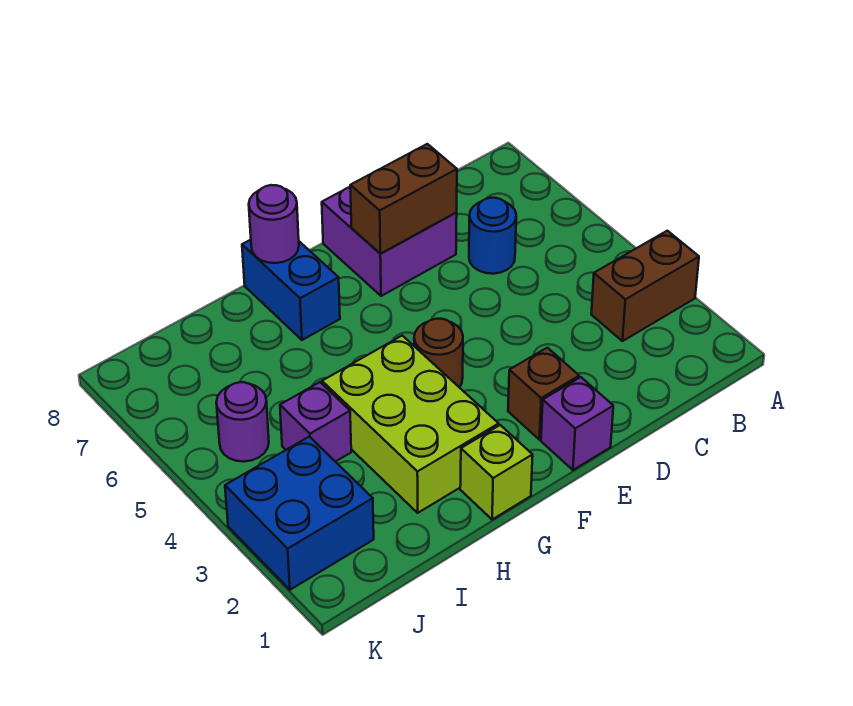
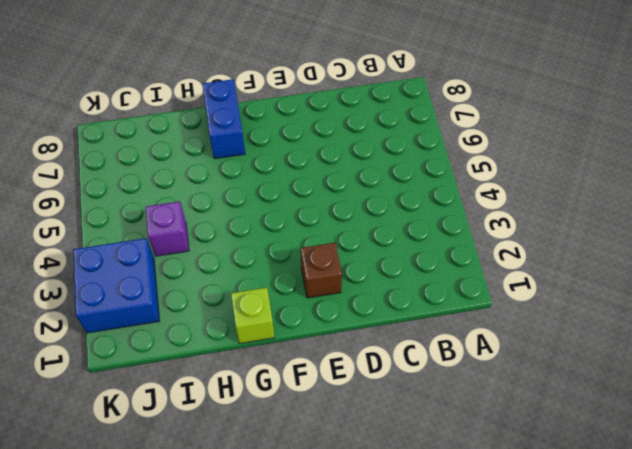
none -> brown 1x2 brick [591,231,699,341]
none -> blue 1x1 round brick [469,198,516,274]
none -> purple 2x2 brick [322,187,457,296]

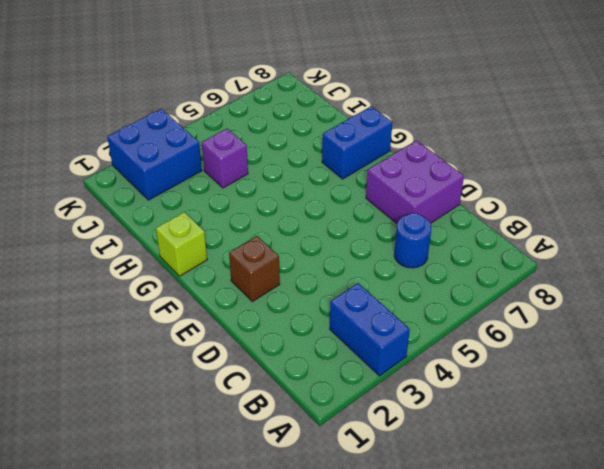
blue 1x2 brick [330,283,410,376] -> brown 1x2 brick [591,231,699,341]
none -> purple 1x1 brick [541,377,613,470]
none -> brown 1x1 round brick [414,319,463,387]
none -> lime 2x3 brick [322,336,499,513]

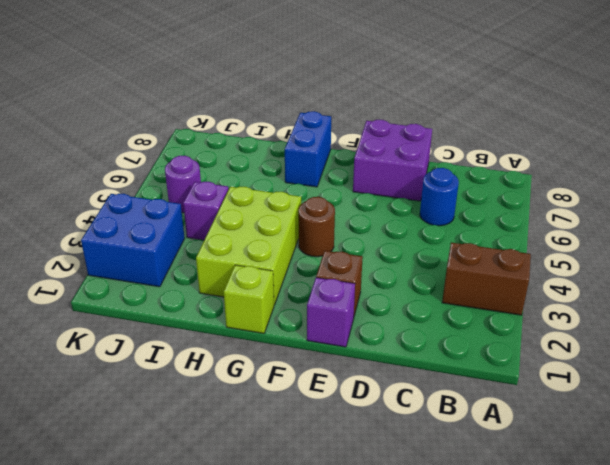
none -> brown 1x2 brick [350,144,457,254]
none -> purple 1x1 round brick [249,185,299,263]

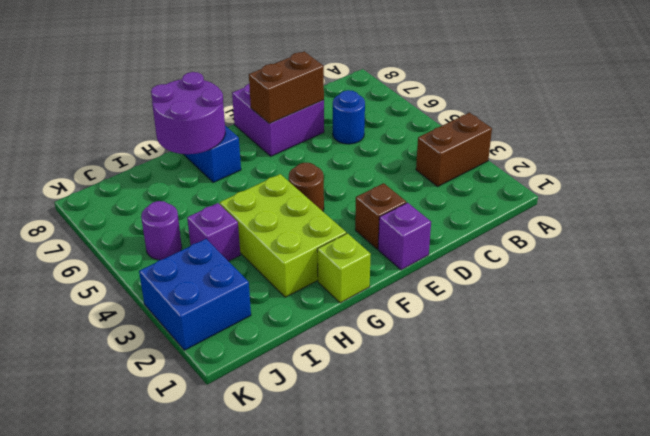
purple 2x2 round brick [151,72,225,154] -> purple 1x1 round brick [249,185,299,263]

